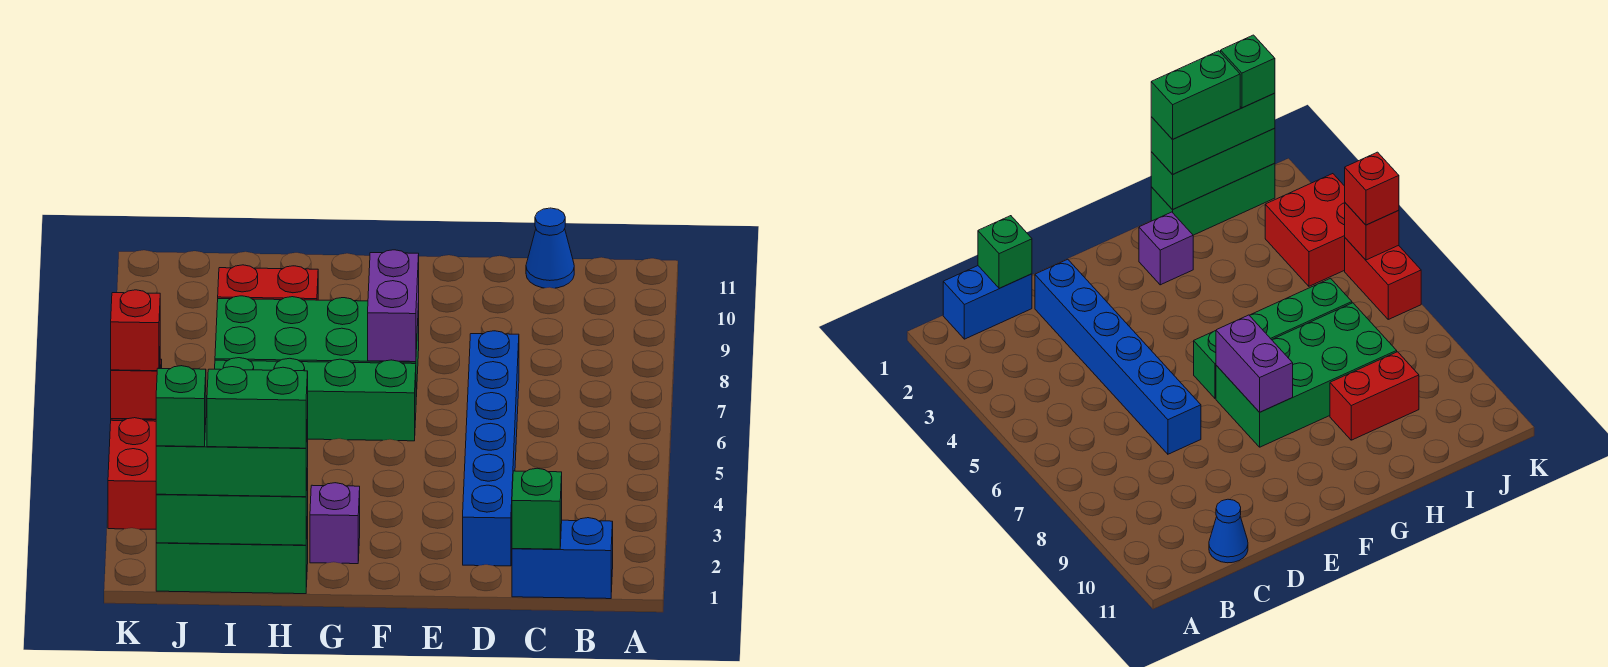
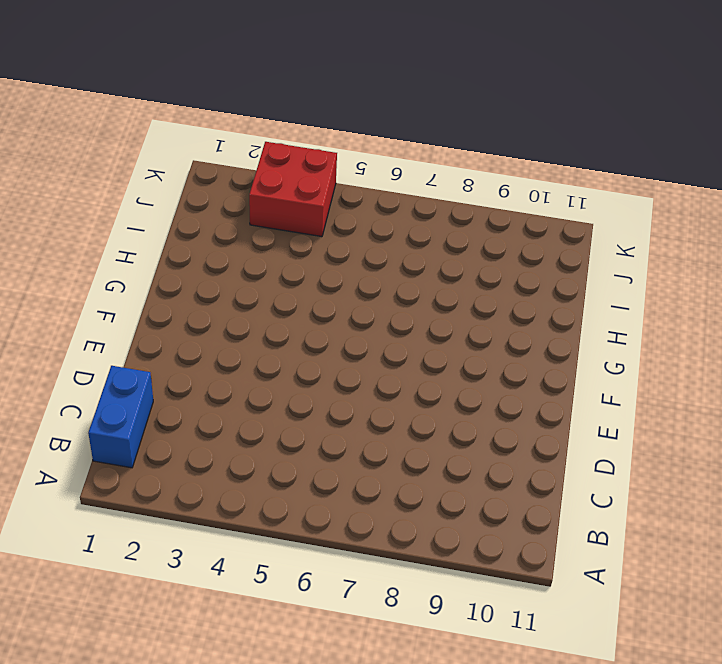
none -> blue 1x1 cone [526,208,574,288]
none -> blue 1x6 brick [463,331,519,566]
none -> green 1x4 brick [215,358,416,441]

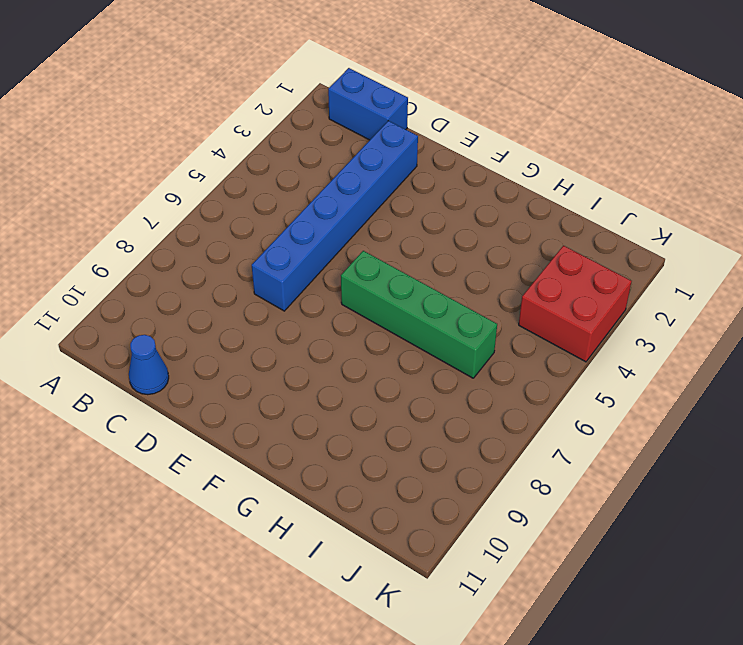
none -> green 2x4 brick [215,296,419,397]
none -> purple 1x1 brick [310,483,360,564]
none -> green 1x3 brick [156,517,308,594]

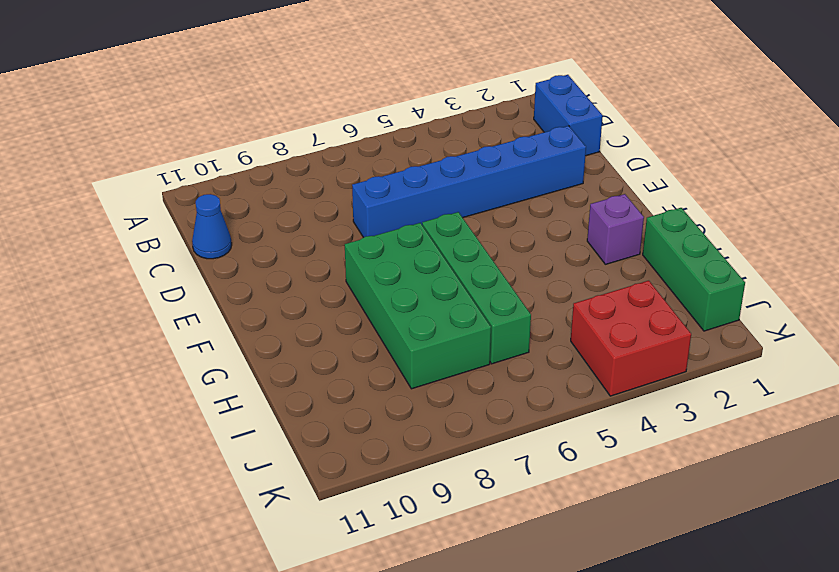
none -> red 1x2 brick [218,265,318,300]
none -> red 1x2 brick [1345,238,1421,319]
none -> green 1x1 brick [512,468,562,549]

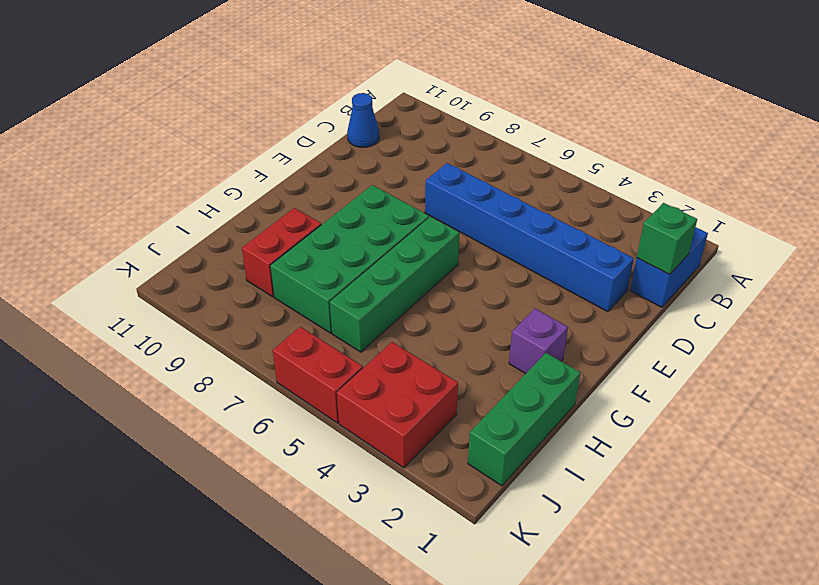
none -> purple 1x2 brick [368,250,419,362]
none -> green 1x3 brick [156,468,308,545]
none -> red 1x1 brick [111,362,160,419]

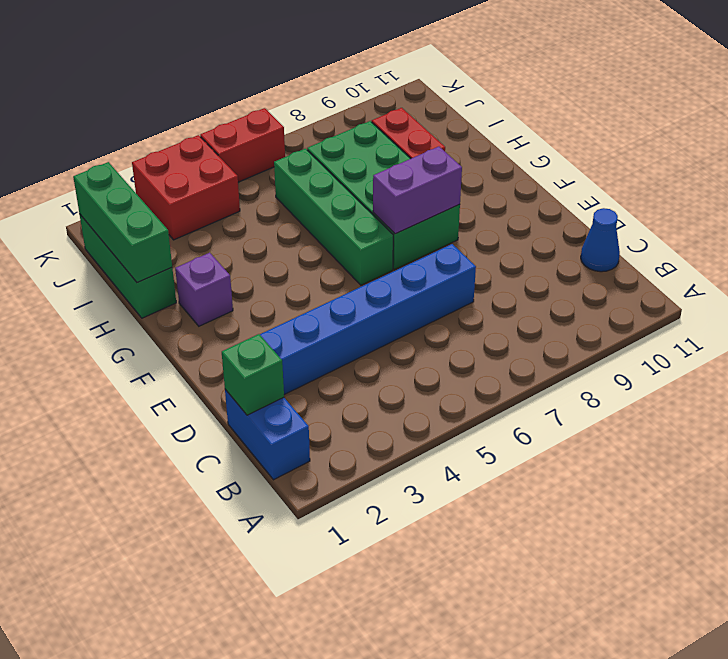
none -> red 1x1 brick [111,362,160,419]
none -> green 1x3 brick [156,418,308,497]
none -> red 1x1 brick [111,290,160,371]

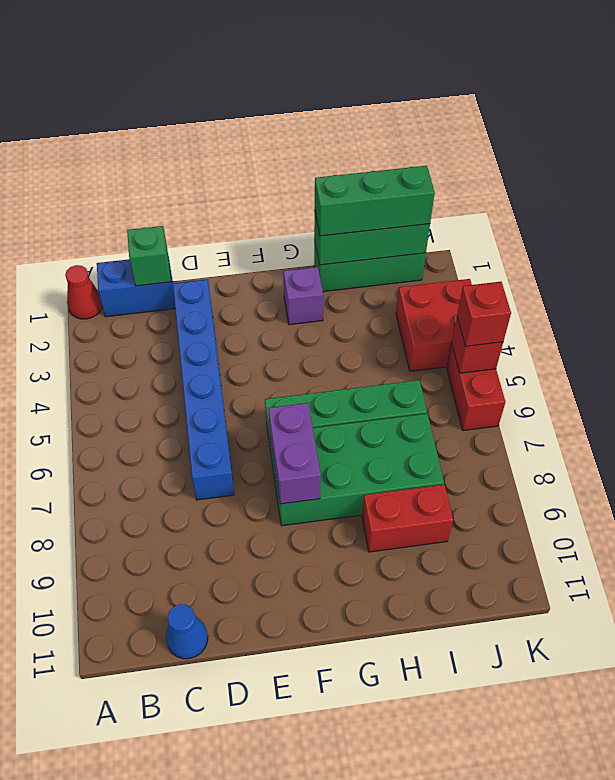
red 1x1 cone [65,265,102,319] -> none
none -> green 1x2 brick [207,367,308,448]
none -> green 1x1 brick [156,366,206,447]

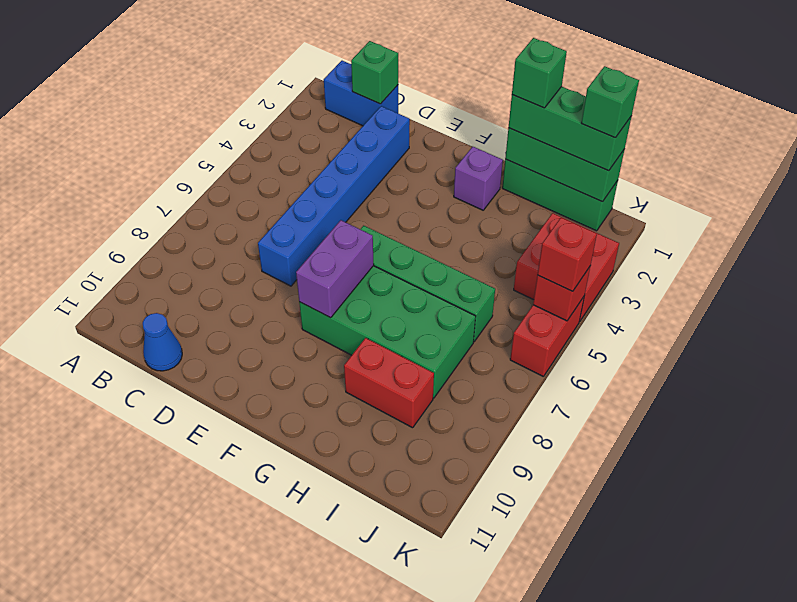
green 1x1 brick [512,38,567,108] -> green 1x2 brick [207,367,308,448]

